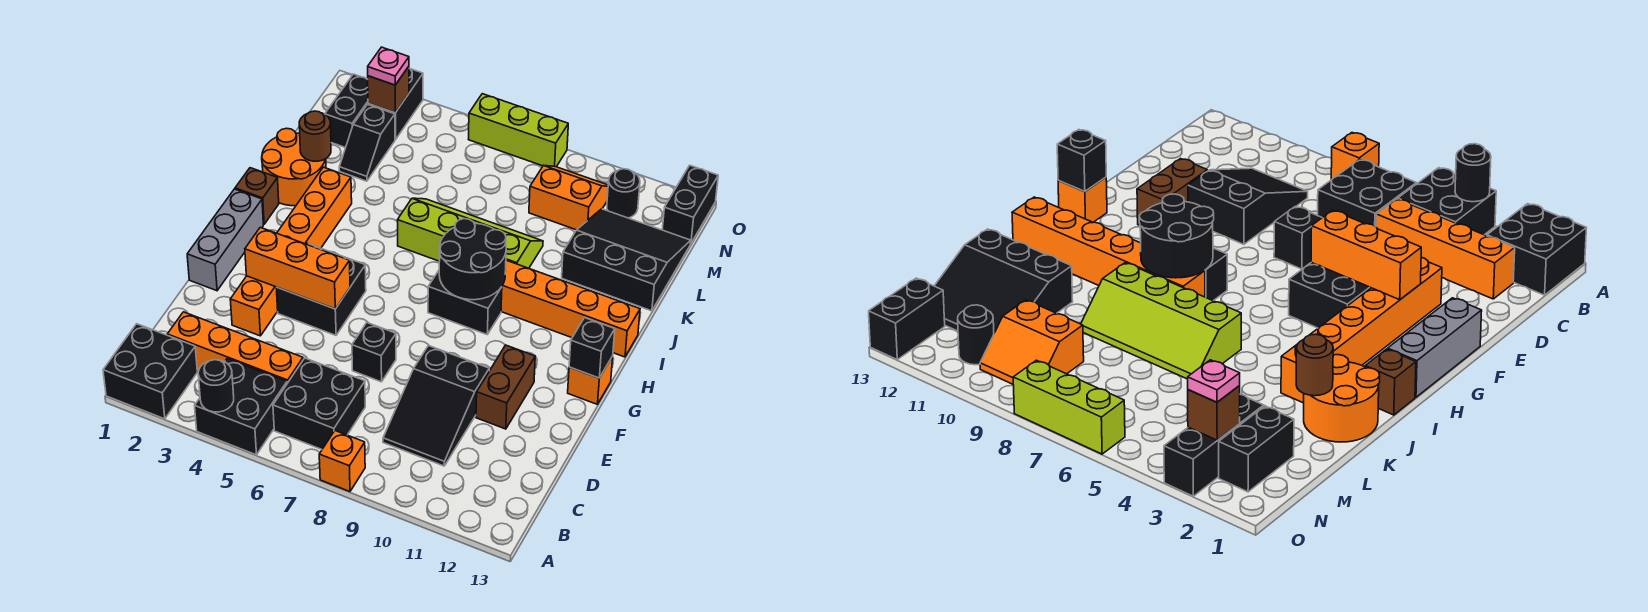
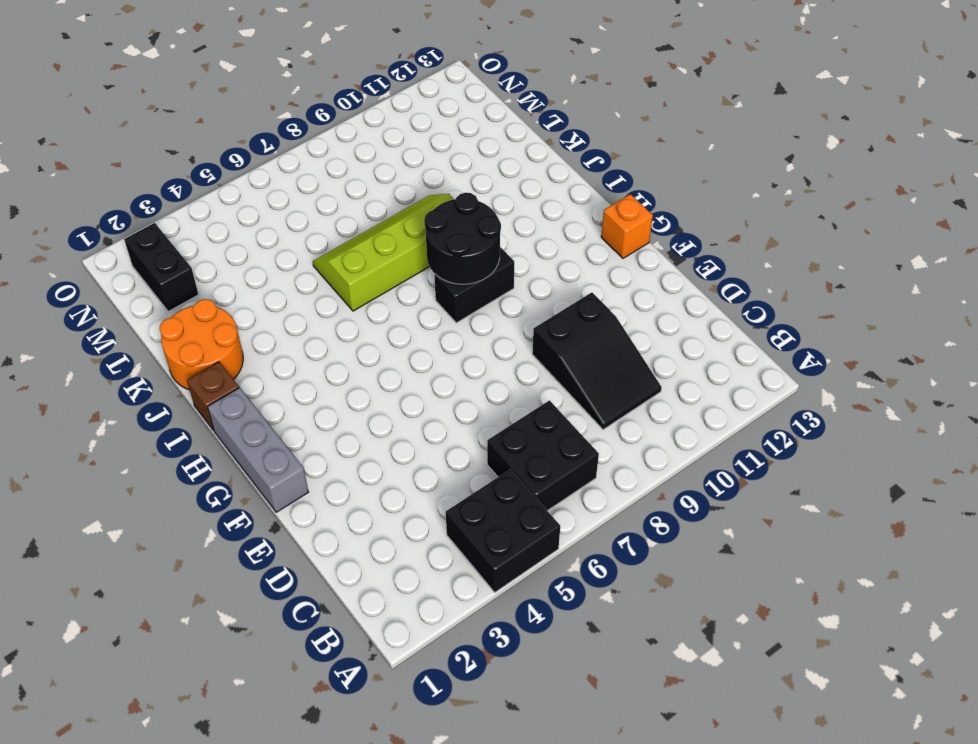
none -> black 2x2 brick [103,324,197,419]
none -> orange 1x1 brick [319,431,365,491]
none -> orange 1x4 brick [167,312,303,383]
none -> orange 1x6 brick [230,167,352,336]

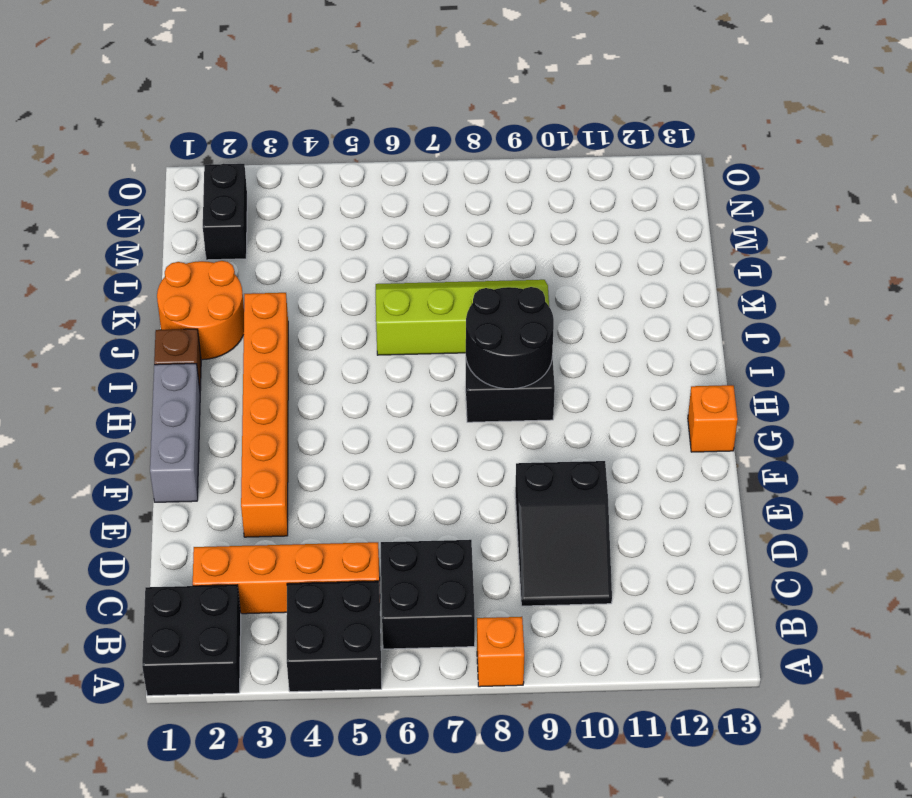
none -> black 1x1 brick [352,323,396,382]
none -> brown 1x2 brick [476,345,535,429]
none -> black 2x2 brick [276,243,366,335]
none -> orange 1x6 brick [501,260,640,357]

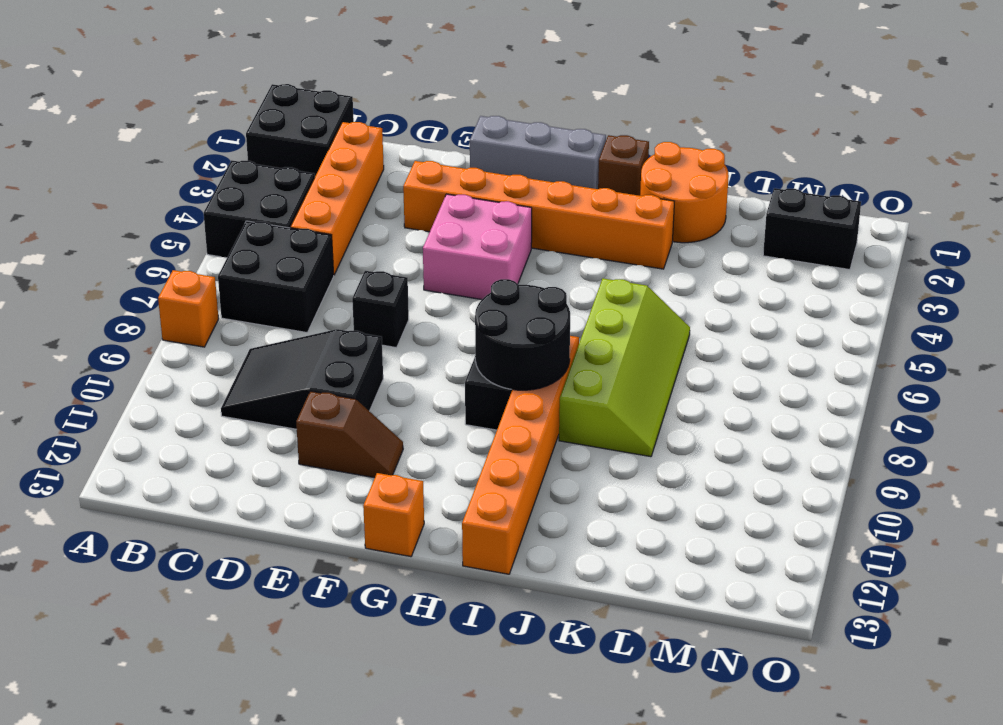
brown 1x2 slope [296,391,403,478] -> brown 1x2 brick [476,345,535,429]
pink 2x2 brick [423,194,532,299] -> black 2x2 brick [276,243,366,335]
none -> black 3x3 slope [562,209,691,311]
none -> black 1x2 slope [339,105,395,181]
none -> orange 2x2 slope [529,165,608,230]
none -> black 1x2 brick [368,69,423,140]

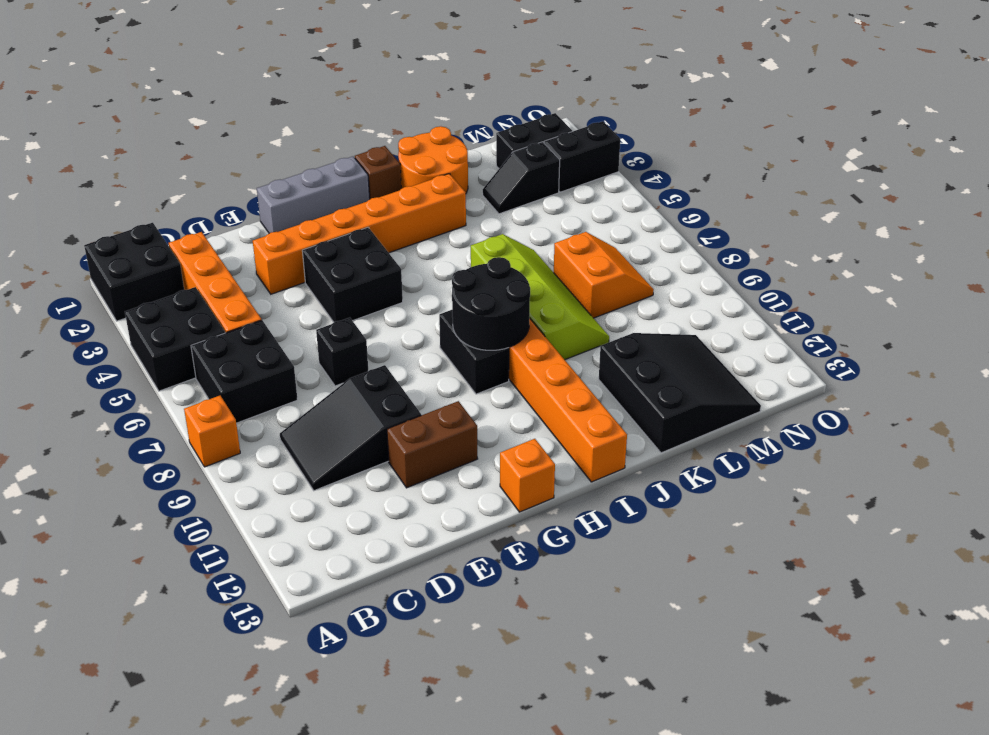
orange 2x2 slope [554,232,654,318] -> orange 2x2 slope moved to [529,165,608,230]
none -> black 1x1 round brick [607,169,640,218]
none -> black 1x2 brick [662,165,718,244]
none -> lime 1x3 brick [468,94,568,167]
none -> black 1x1 round brick [198,360,234,412]

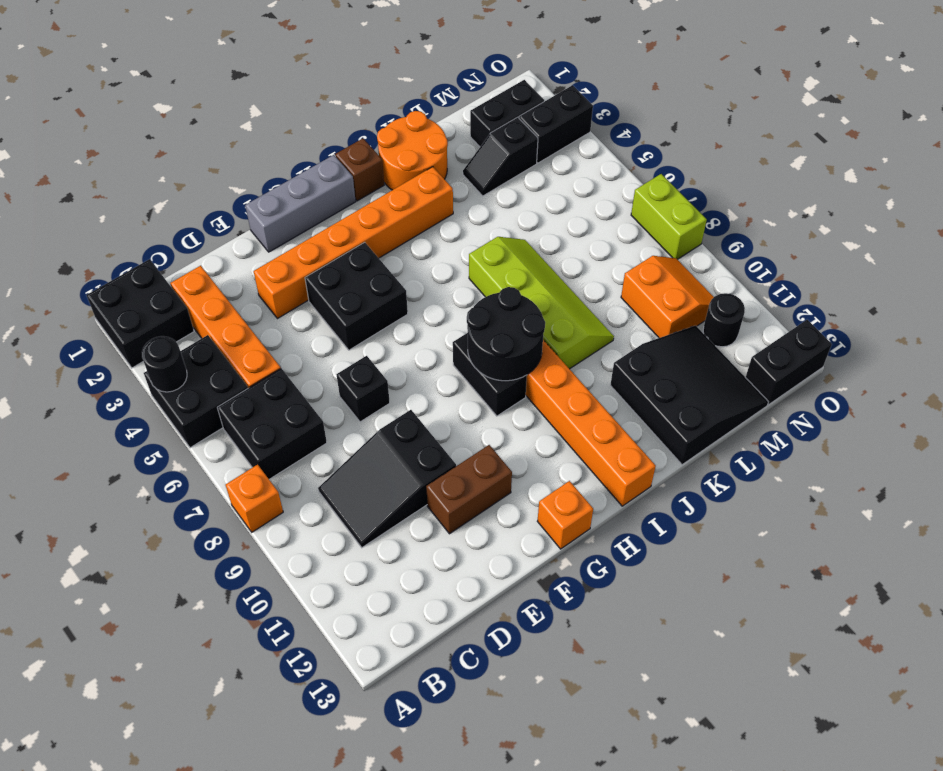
lime 1x2 brick [631,174,707,259] -> lime 1x3 brick [468,94,568,167]
none -> orange 1x3 brick [245,227,350,309]
none -> black 1x1 brick [569,318,615,378]
none -> brown 1x1 round brick [299,111,331,161]
none -> brown 1x1 brick [368,67,409,113]

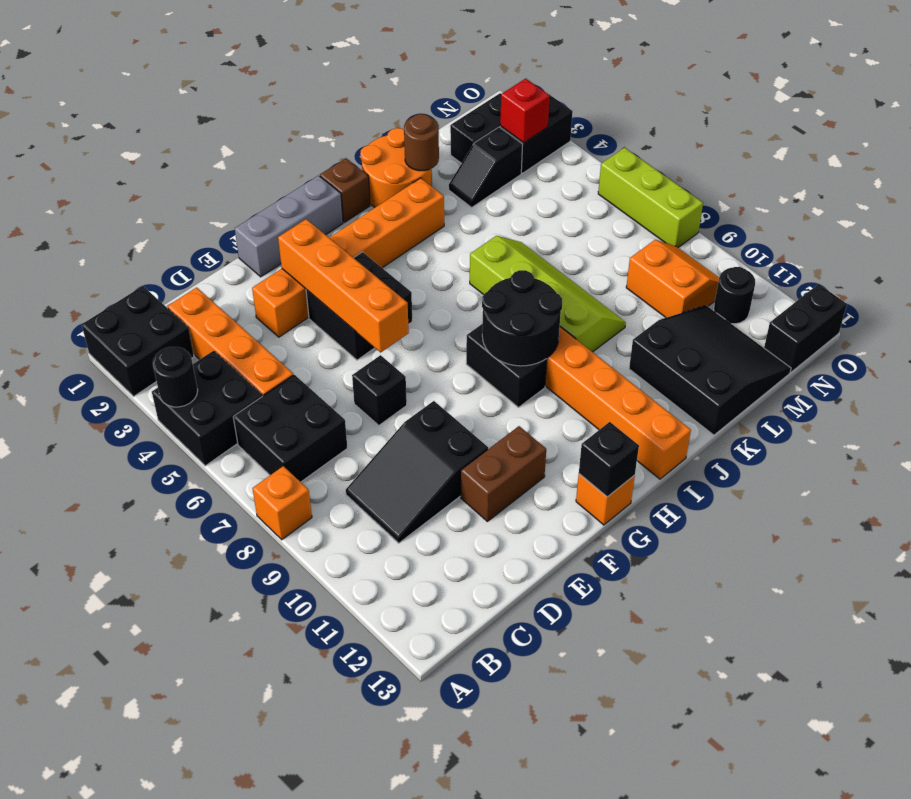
orange 1x4 brick [278,219,409,352] -> orange 1x3 brick [245,227,350,309]
red 1x1 brick [500,79,550,143] -> brown 1x1 brick [368,67,409,113]
none -> pink 1x1 plate [368,47,409,85]

